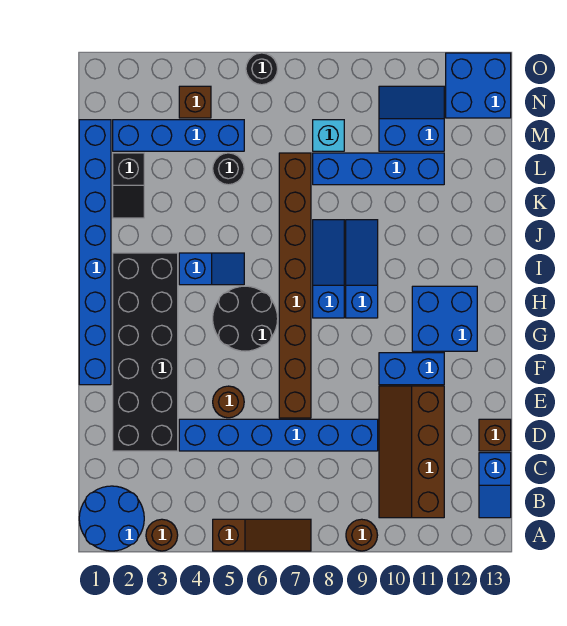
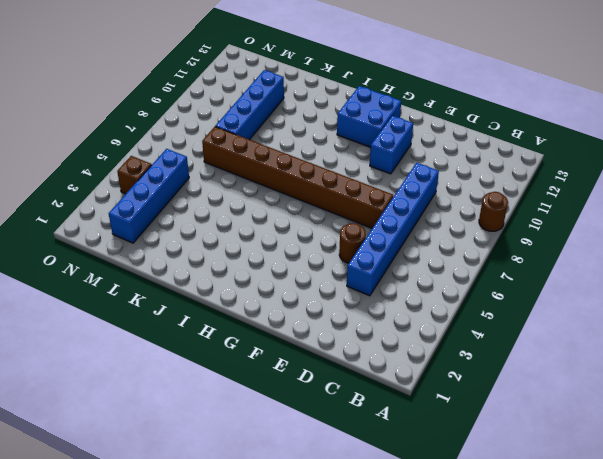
none -> blue 2x2 round brick [79,486,144,551]
none -> brown 1x1 round brick [146,519,178,551]
none -> brown 1x3 slope [213,519,311,551]

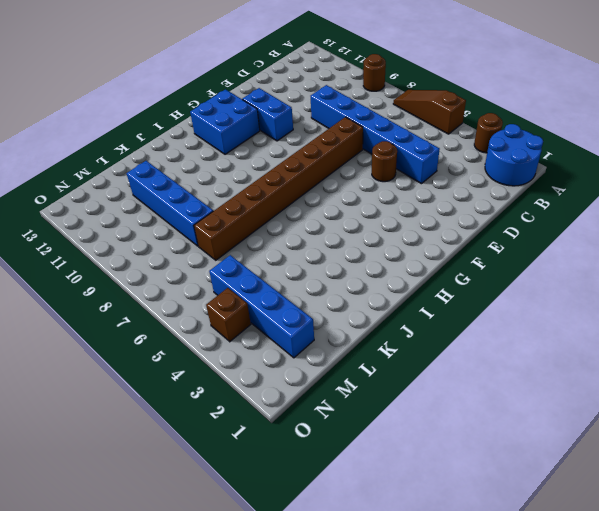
none -> brown 2x4 slope [379,386,444,518]
none -> blue 1x2 slope [479,453,511,518]
none -> black 2x6 brick [113,253,178,451]

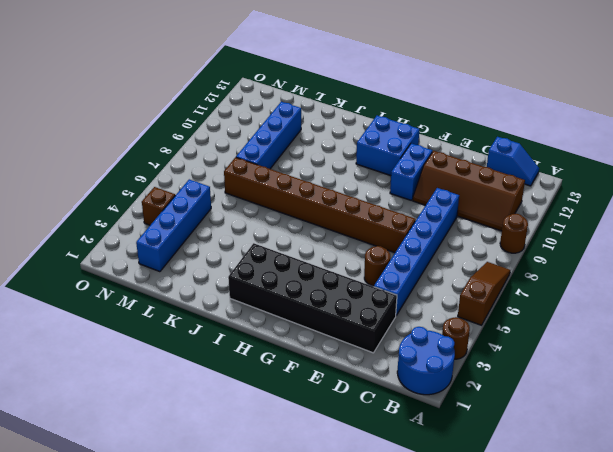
none -> brown 1x1 brick [479,419,511,451]
none -> blue 1x8 brick [79,120,111,385]
none -> black 2x2 round brick [213,286,278,351]

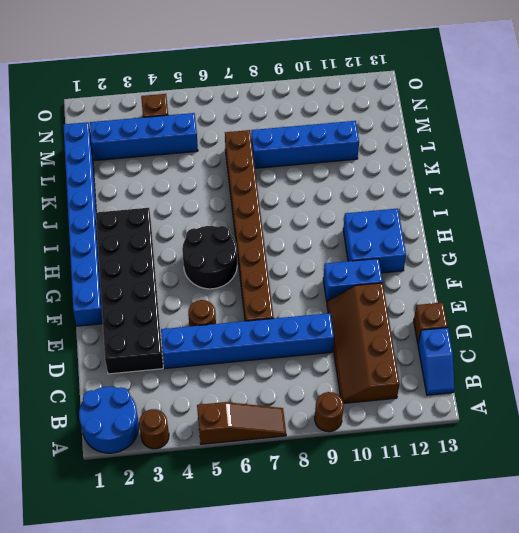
none -> blue 1x3 slope [313,220,344,318]
none -> blue 1x3 slope [346,220,378,318]
none -> blue 1x2 slope [179,253,244,285]

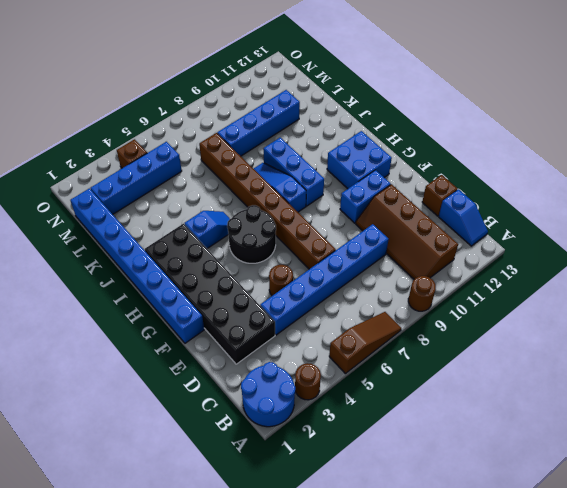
blue 1x3 brick [263,138,324,206] -> blue 1x3 slope [346,220,378,318]
none -> black 1x2 slope [113,153,144,218]
none -> black 1x1 round brick [213,153,244,185]
none -> cyan 1x1 brick [313,120,344,151]

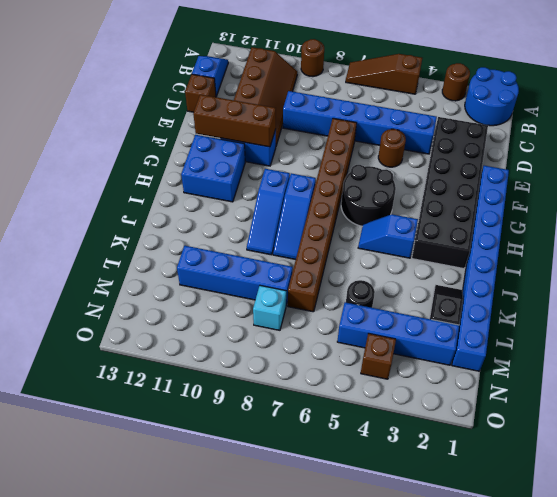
brown 1x3 brick [193,95,276,147] -> none
none -> blue 2x2 slope [379,86,444,151]
none -> blue 2x2 brick [446,53,511,118]
none -> black 1x1 round brick [246,53,278,85]

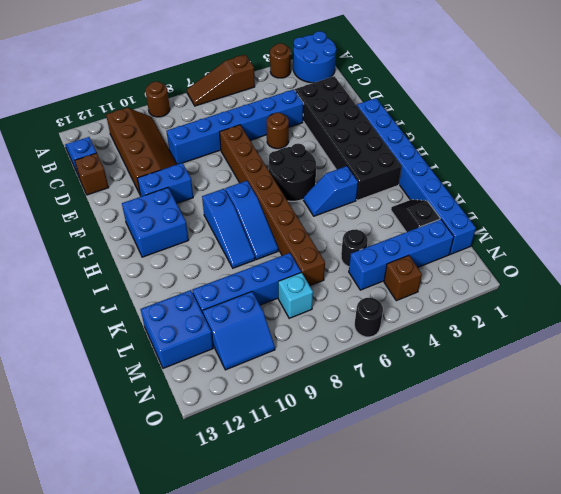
blue 2x2 brick [140,290,213,368] -> blue 2x2 brick moved to [446,53,511,118]

